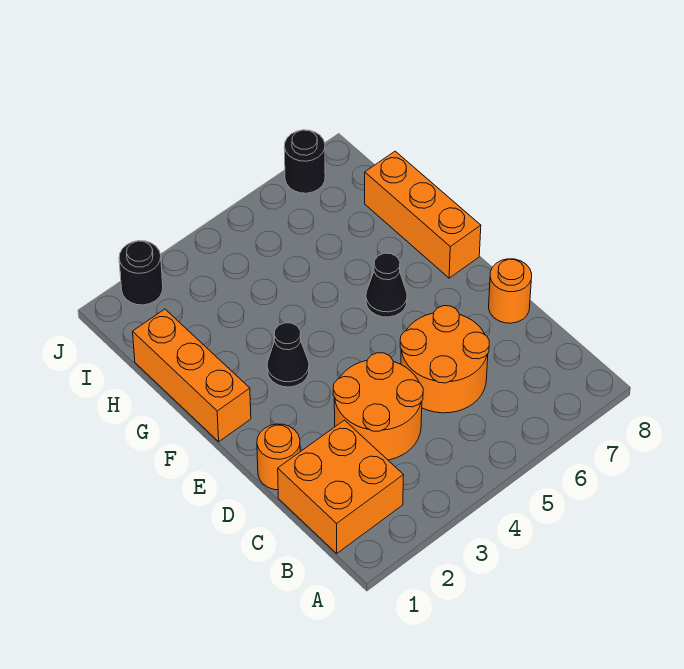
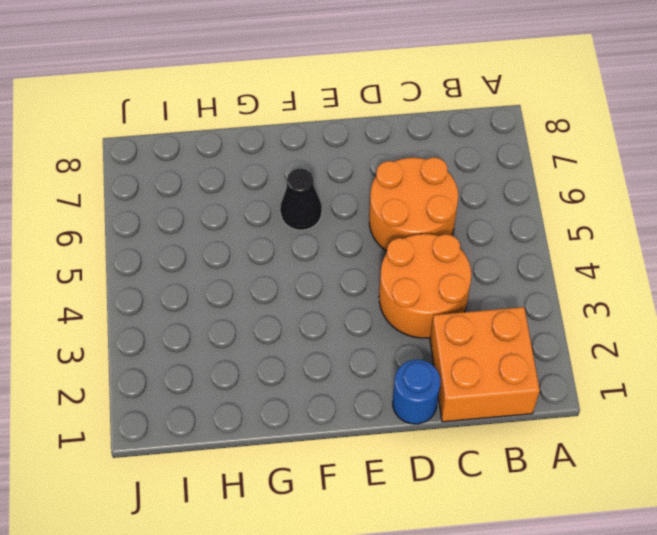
blue 1x1 round brick [393,360,440,424] -> orange 1x1 round brick [257,424,300,490]
none -> orange 1x1 round brick [489,259,532,323]
none -> orange 1x3 brick [133,309,251,442]

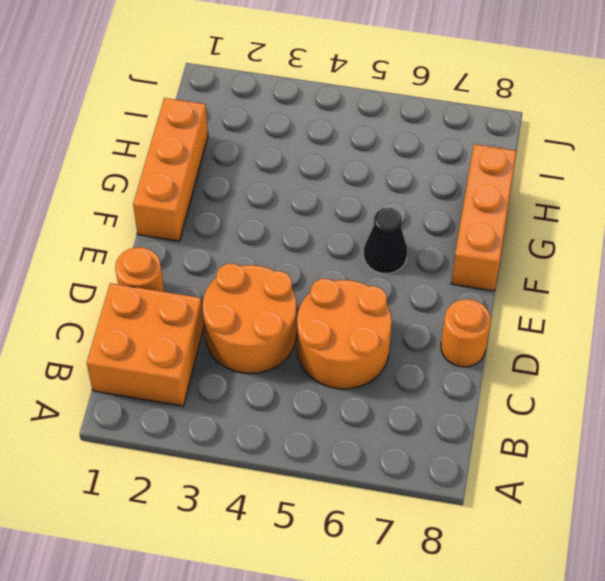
none -> black 1x1 cone [267,323,309,387]
none -> black 1x1 round brick [119,241,163,305]

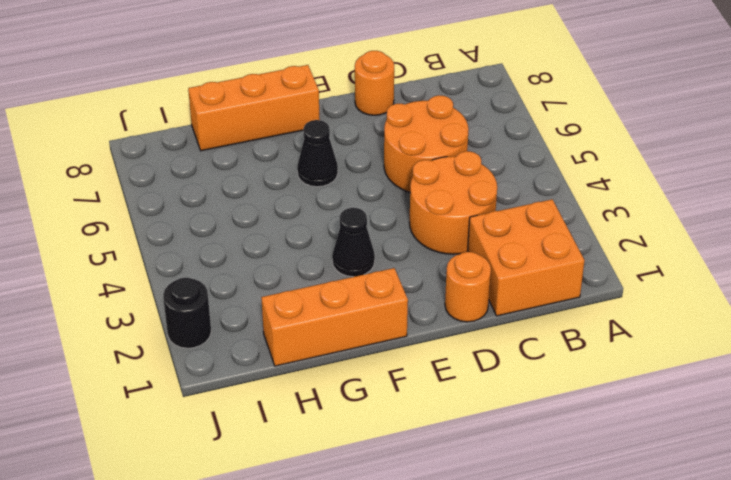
none -> black 1x1 round brick [284,130,325,193]

